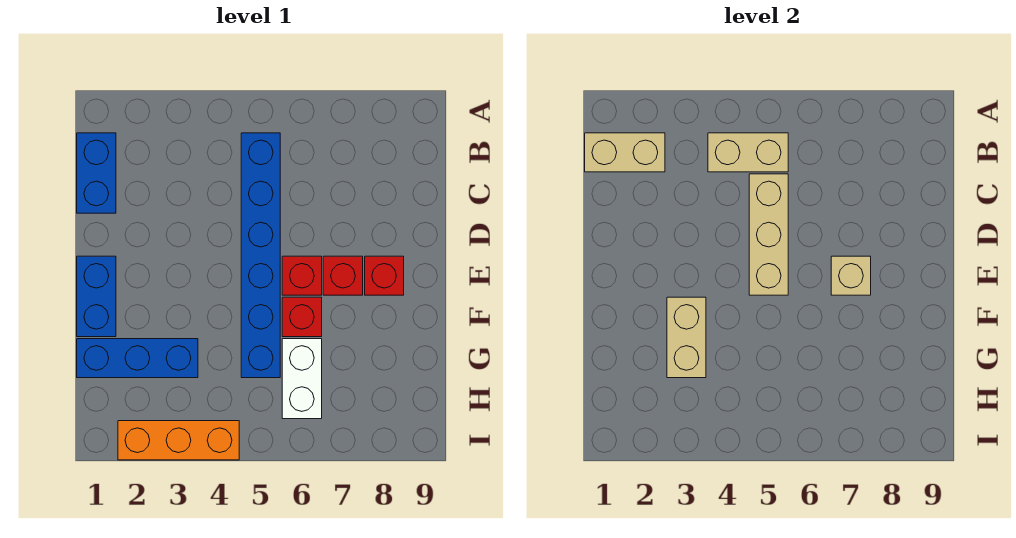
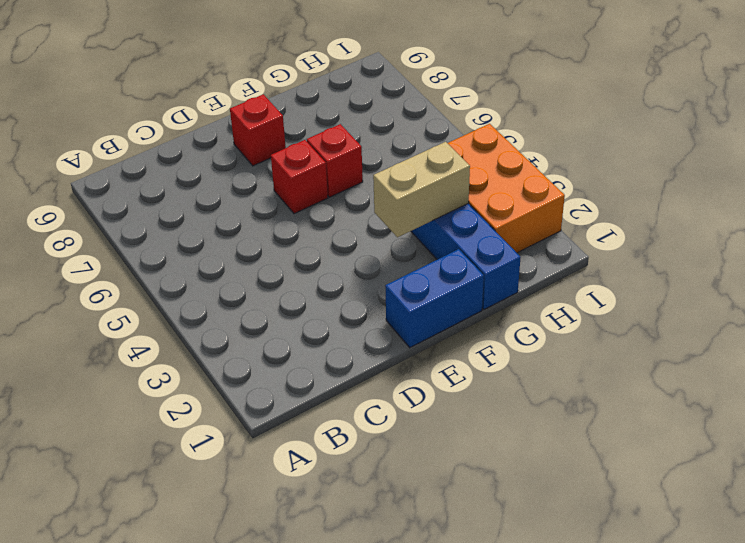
orange 2x3 brick [448,124,565,253] -> orange 1x3 brick [118,421,239,460]
none -> blue 1x2 brick [77,133,116,213]
none -> blue 1x6 brick [241,133,280,378]
none -> red 1x1 brick [323,256,363,295]

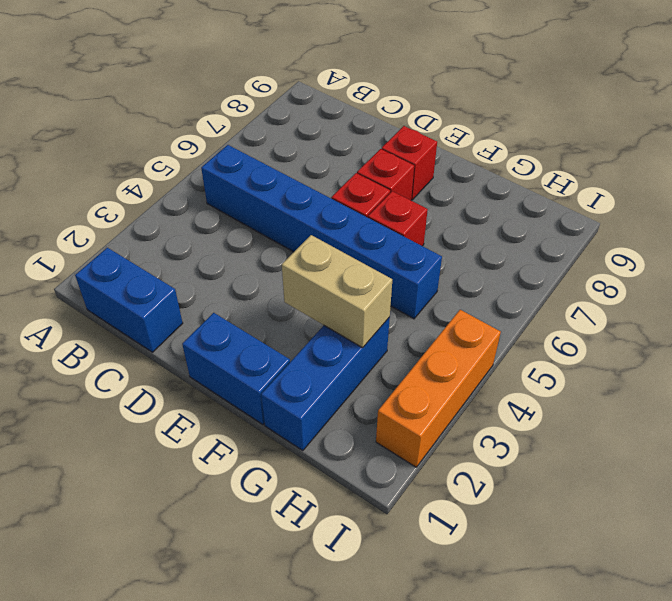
none -> white 1x2 brick [282,339,322,419]
none -> tan 1x2 brick [585,133,665,172]
none -> tan 1x2 brick [708,133,788,172]

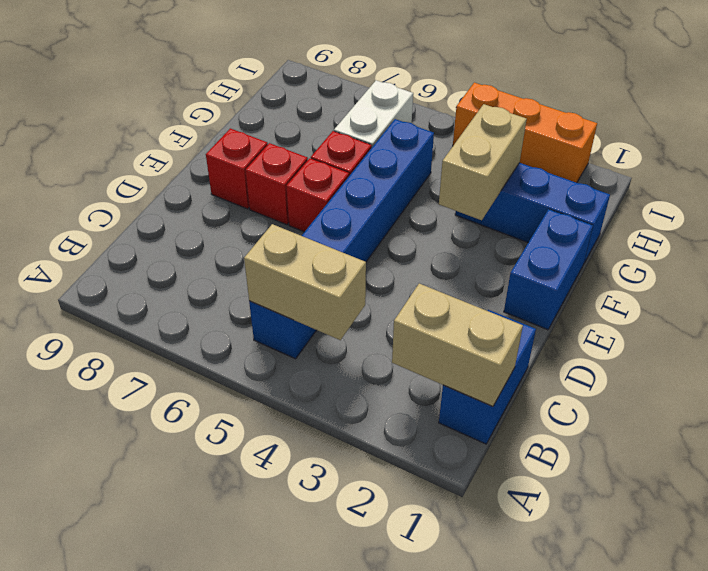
none -> tan 1x3 brick [749,174,788,295]
none -> tan 1x1 brick [831,256,871,295]

